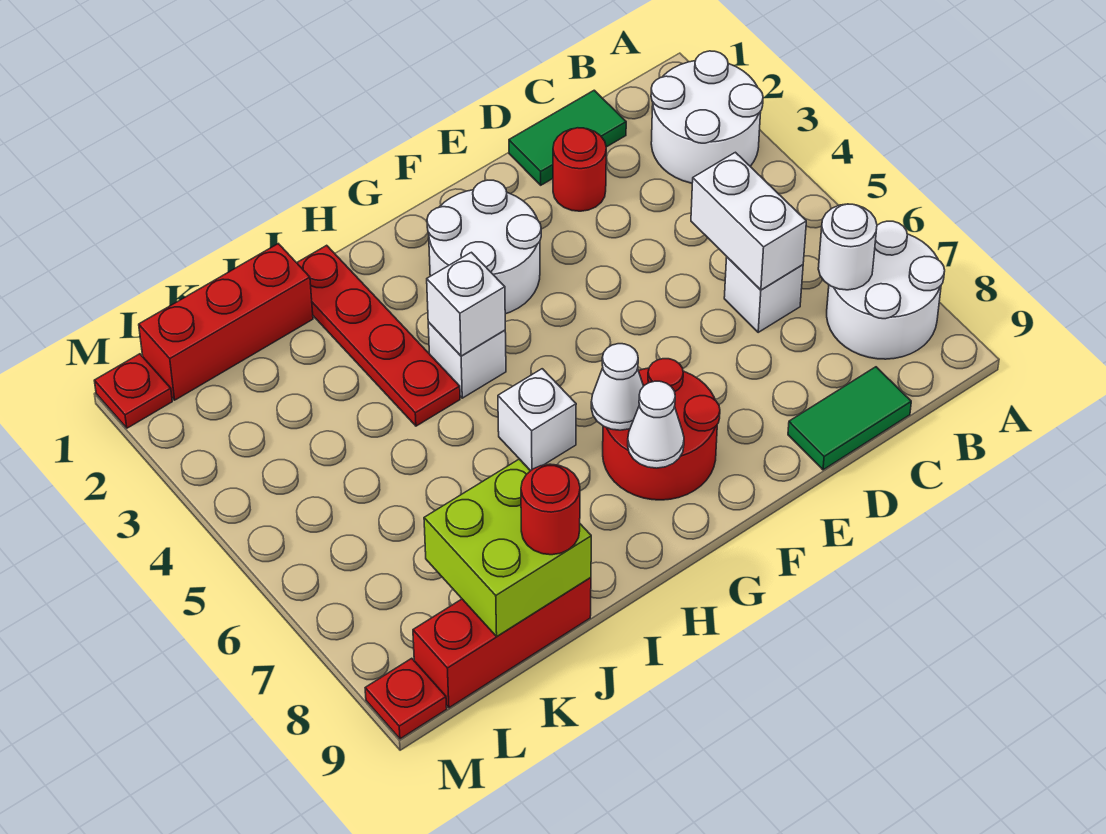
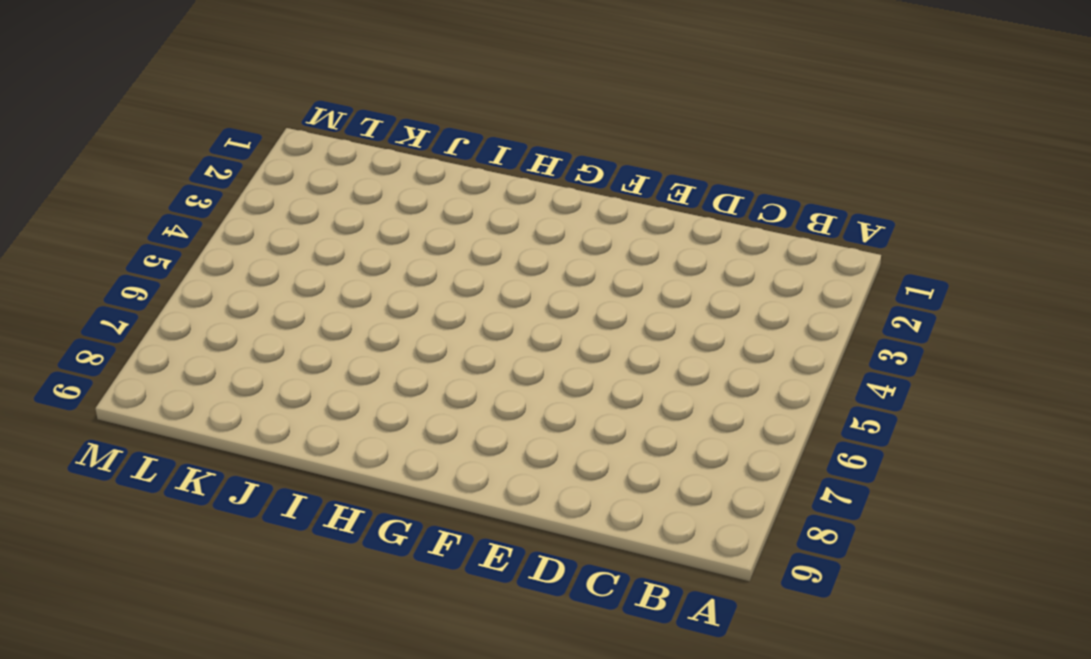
none -> white 2x2 round brick [651,51,763,183]
none -> white 2x2 round brick [827,221,945,359]
none -> green 1x2 tile [509,90,626,185]

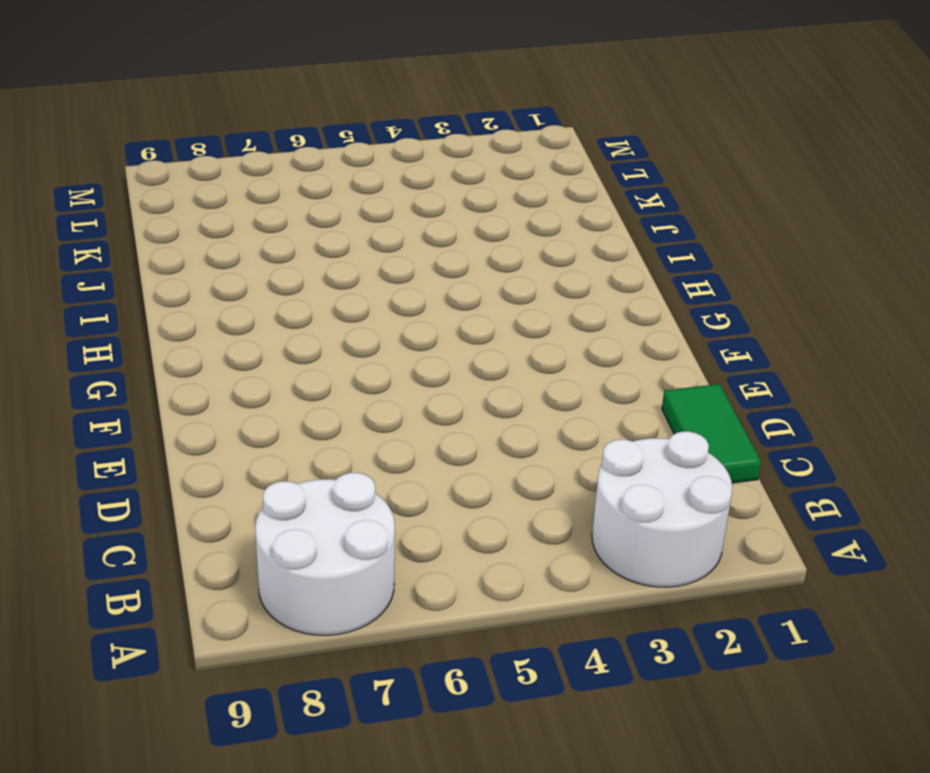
none -> white 1x1 brick [724,257,803,332]
none -> green 1x2 tile [788,367,911,470]
none -> red 1x1 round brick [553,128,606,211]

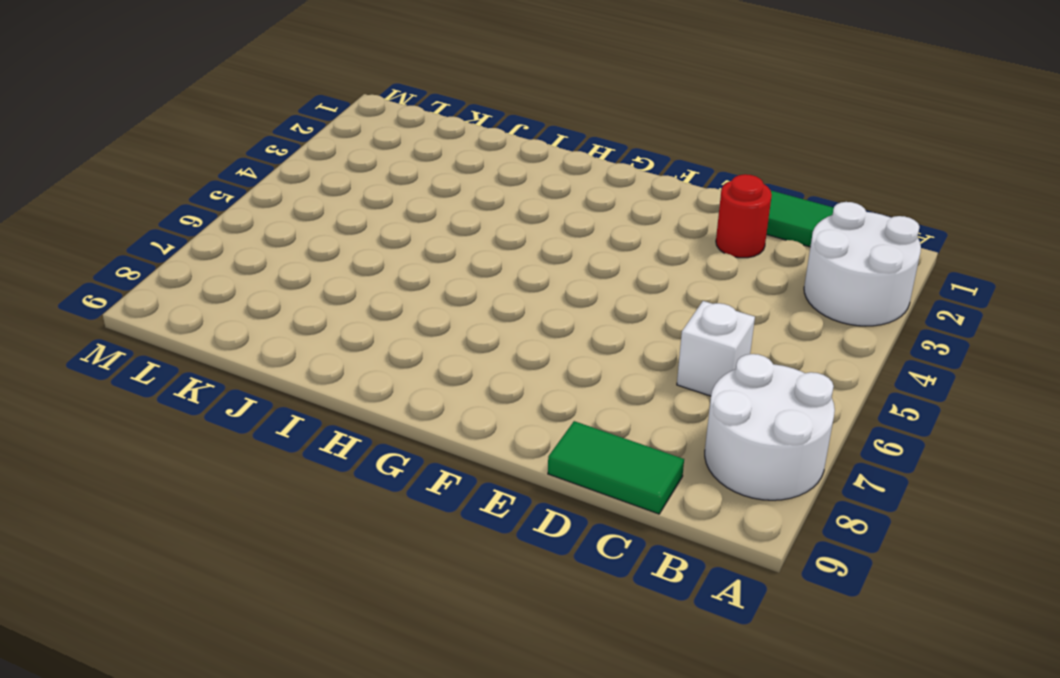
none -> white 2x2 round brick [427,180,541,314]
none -> red 2x2 round brick [603,359,720,500]
none -> white 1x1 brick [428,322,506,398]

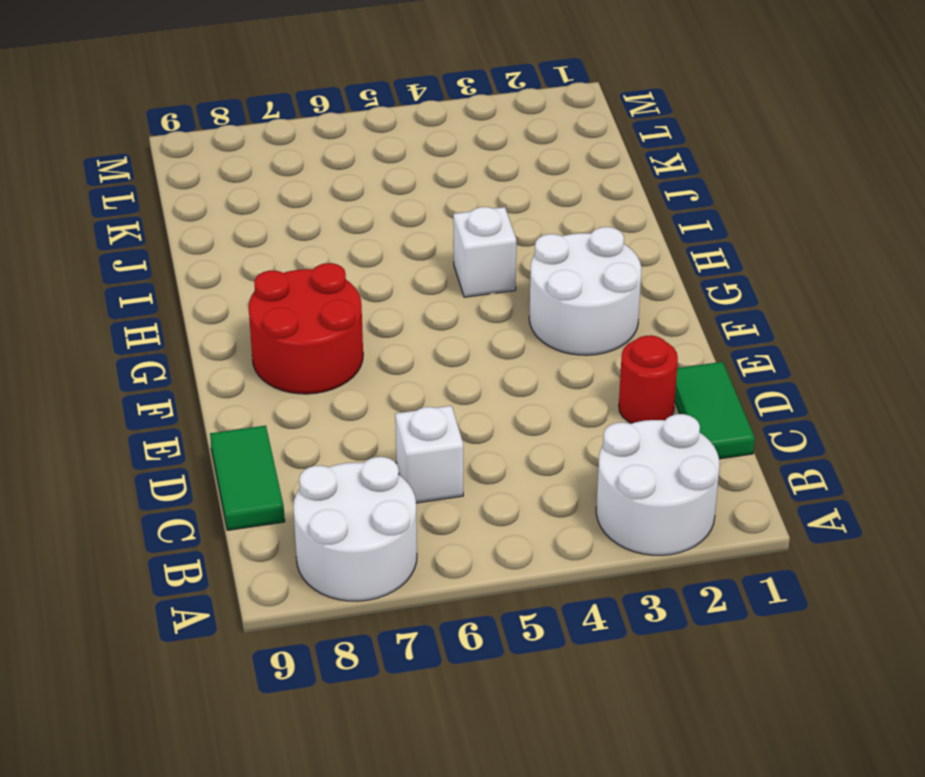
none -> white 1x1 brick [498,369,576,471]
none -> red 1x4 plate [297,245,460,426]
none -> red 1x3 brick [139,244,313,400]

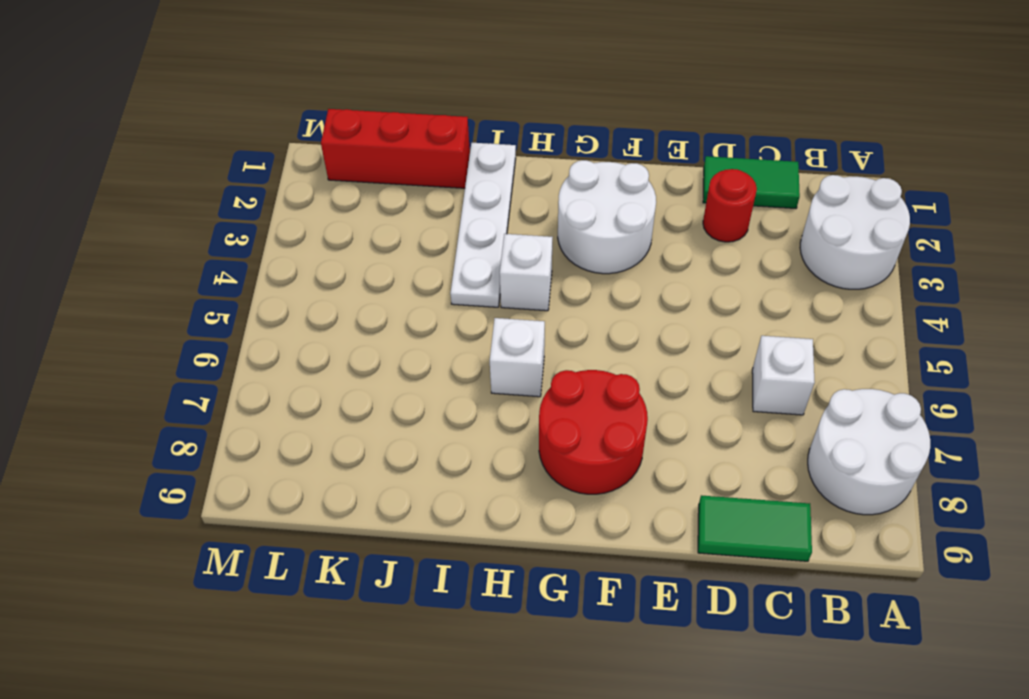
white 1x4 plate [450,143,516,307] -> red 1x4 plate [297,245,460,426]
none -> red 1x3 brick [413,577,591,708]
none -> red 1x1 plate [94,354,172,428]
none -> red 1x1 plate [365,658,447,739]

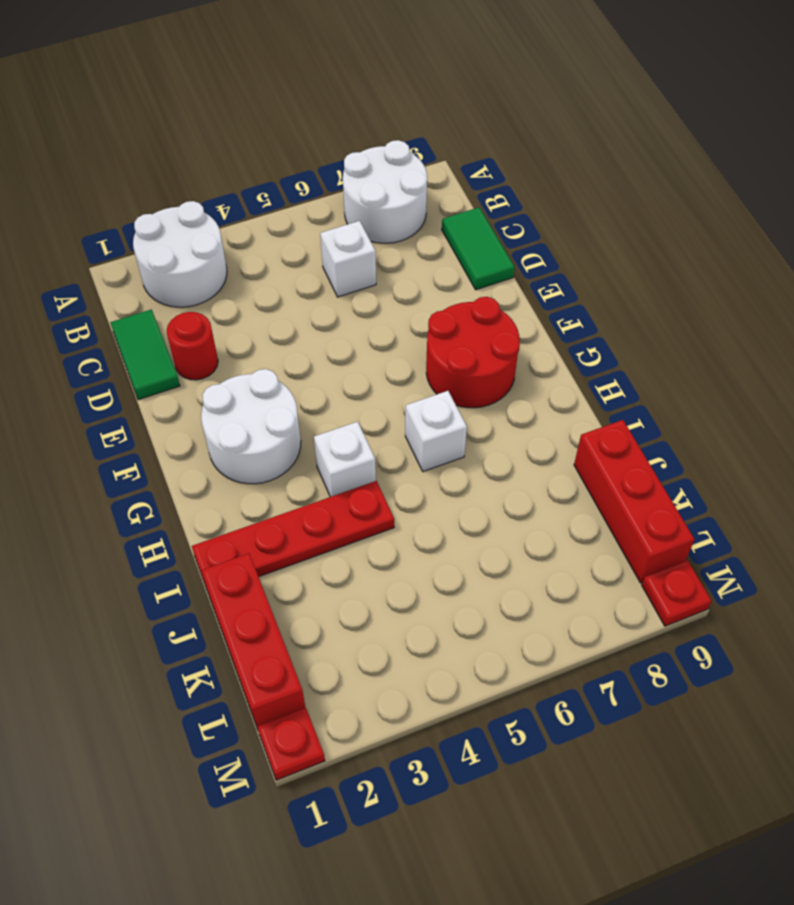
none -> white 1x1 round brick [818,204,877,290]
none -> white 1x2 brick [691,152,806,290]
none -> white 1x1 cone [591,344,643,430]

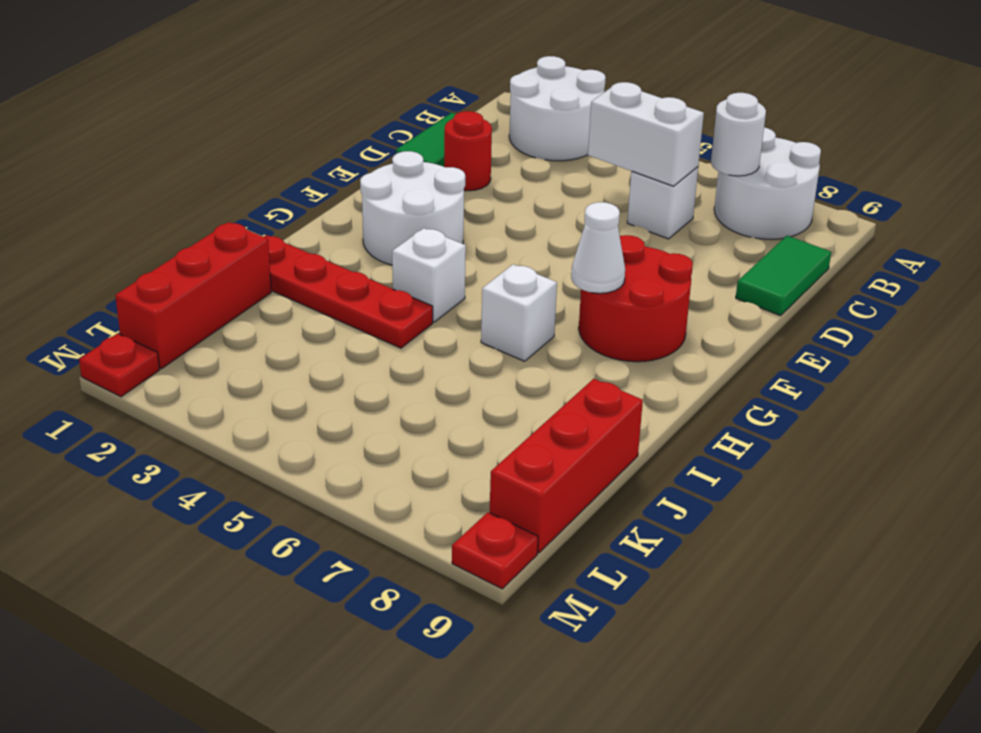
none -> white 1x1 cone [628,381,684,468]
none -> white 1x1 brick [427,252,505,356]
none -> lime 2x2 brick [424,459,591,636]

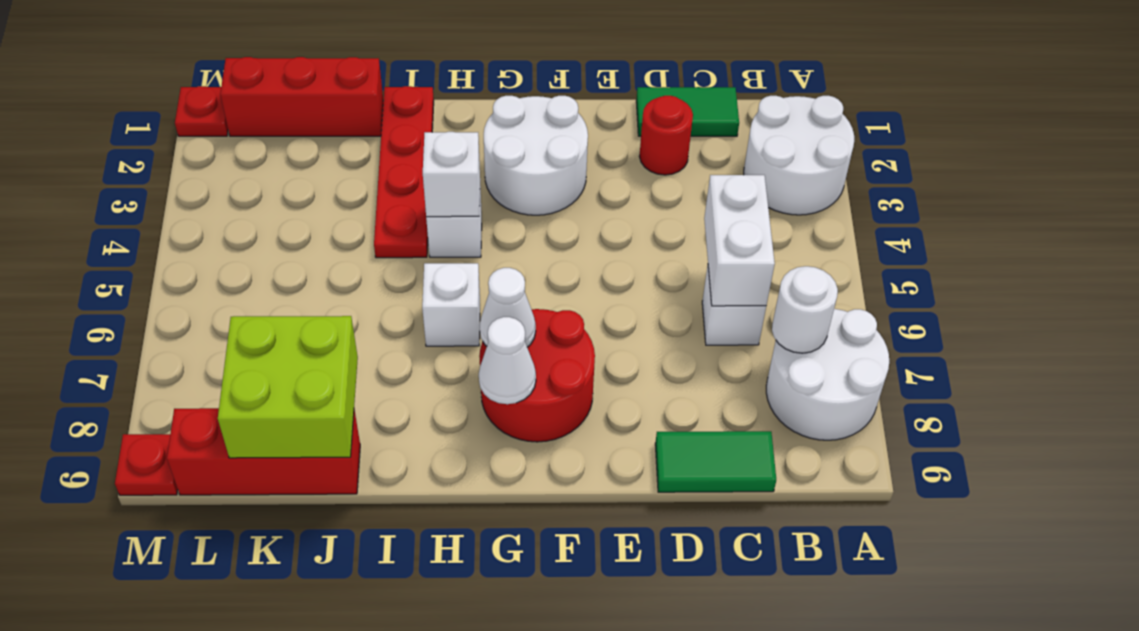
none -> red 1x1 round brick [521,464,580,555]

